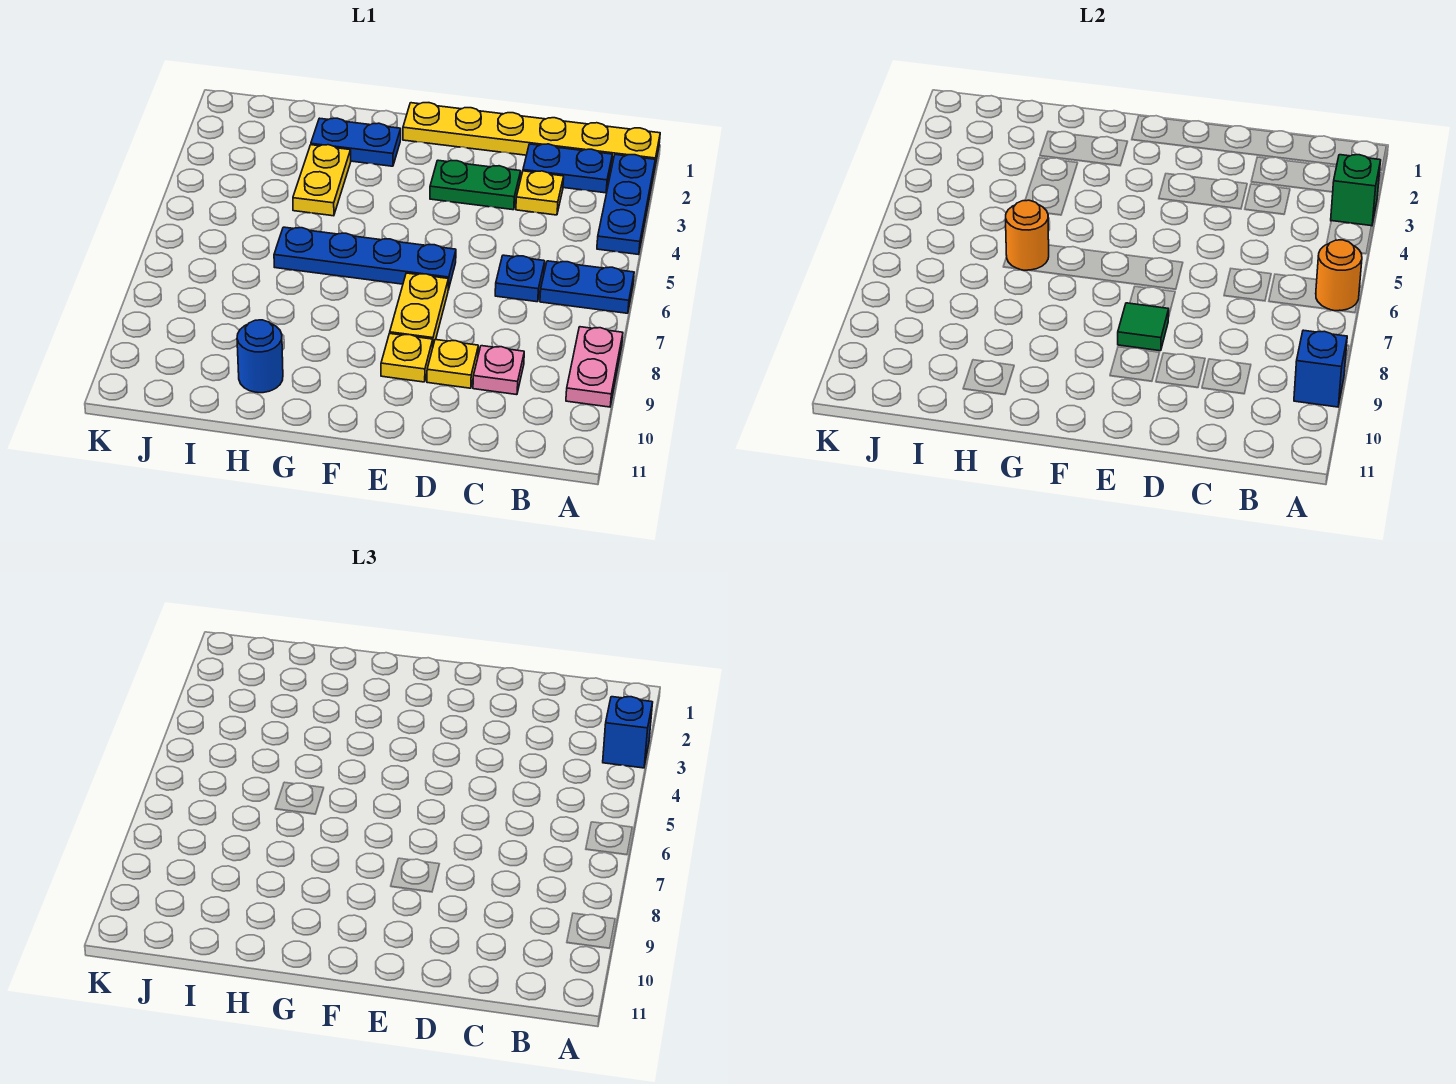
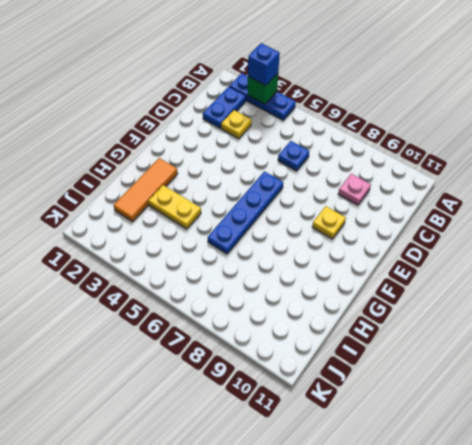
orange 1x3 tile [114,158,178,222] -> blue 1x2 plate [311,118,401,166]
none -> yellow 1x6 plate [403,103,660,171]
none -> blue 1x2 plate [540,261,634,313]
none -> pink 1x2 plate [566,327,623,407]

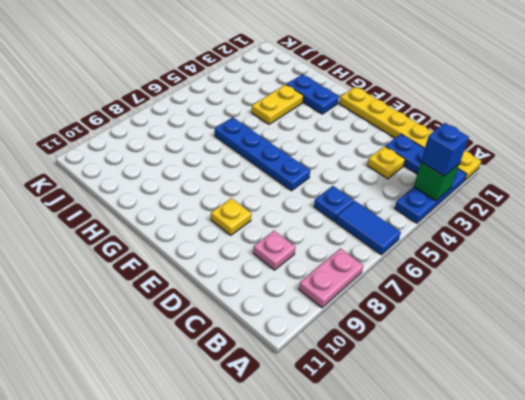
blue 1x2 tile [336,201,401,255] -> blue 1x2 plate [540,261,634,313]
none -> green 1x2 plate [430,160,521,210]
none -> yellow 1x1 plate [427,340,478,388]
none -> yellow 1x2 plate [390,273,448,345]

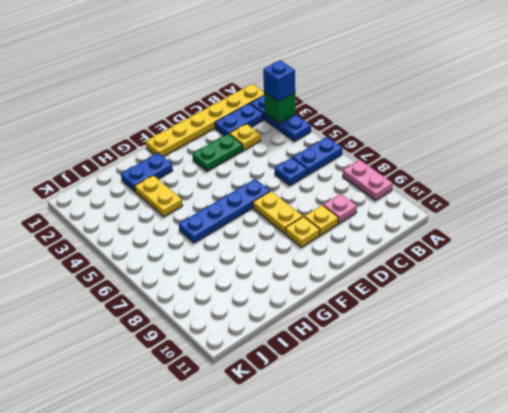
none -> blue 1x1 round brick [237,320,283,393]
none -> orange 1x1 round brick [1316,240,1362,311]
none -> blue 1x1 brick [1294,330,1347,407]

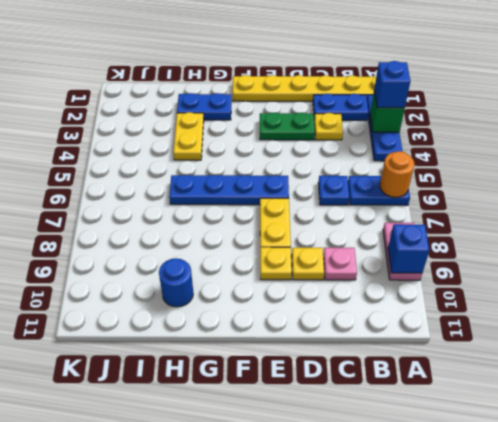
none -> green 1x1 tile [1118,303,1169,351]
none -> orange 1x1 round brick [1006,200,1049,270]

